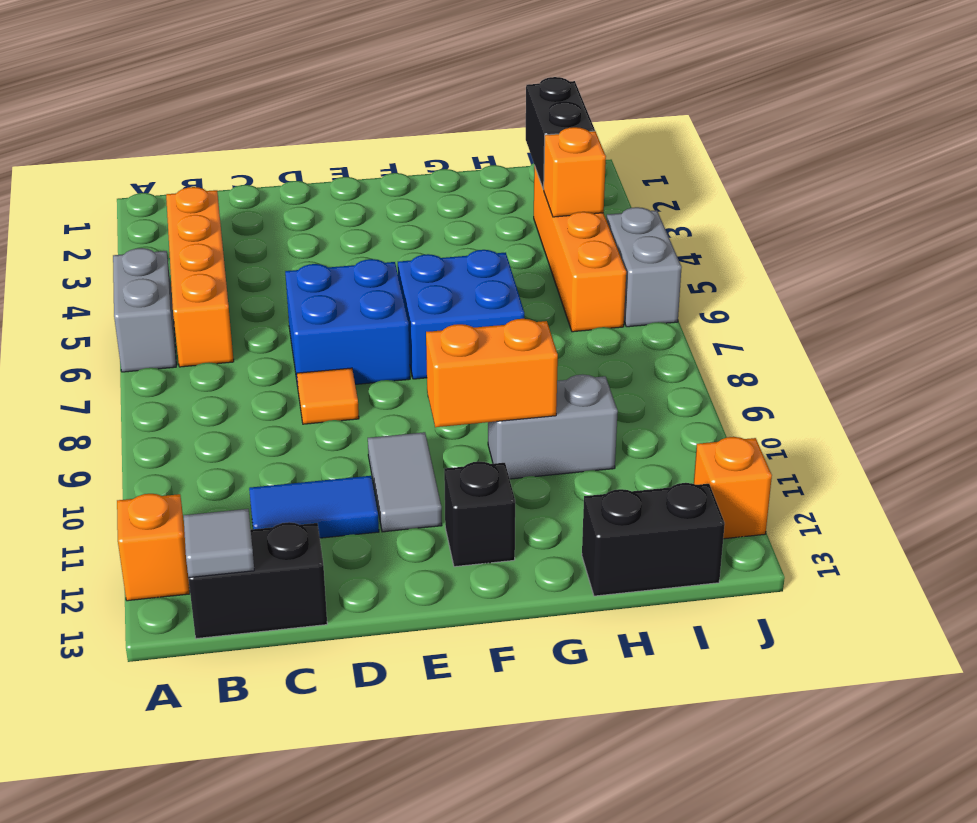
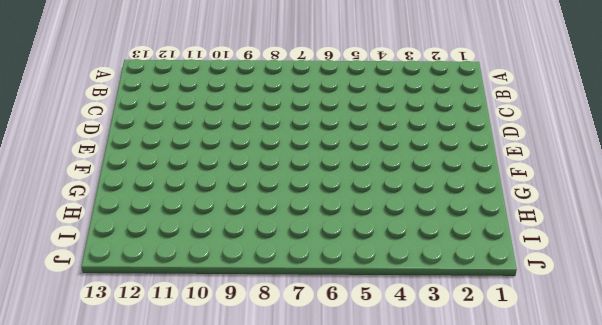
none -> grey 1x2 brick [113,248,176,372]
none -> orange 1x1 brick [117,494,190,601]
none -> orange 1x4 brick [166,187,234,367]

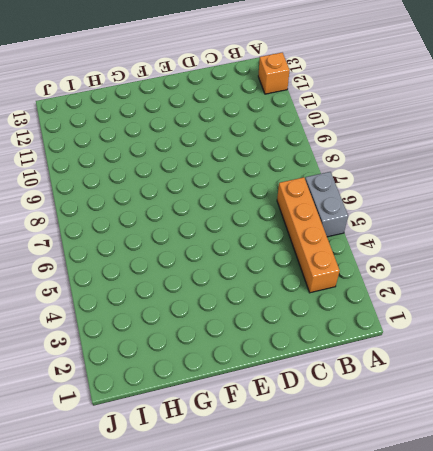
none -> black 1x2 brick [189,522,327,639]
none -> blue 1x2 tile [249,476,379,538]
none -> blue 2x2 brick [285,259,410,386]

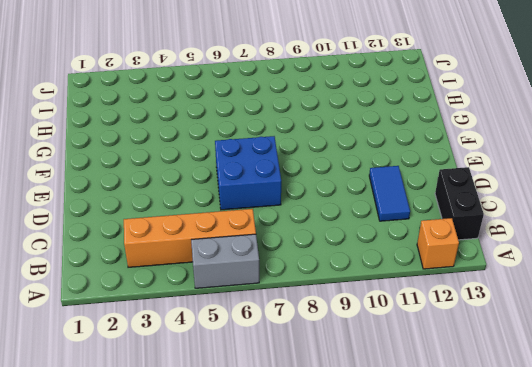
none -> orange 1x1 tile [297,368,359,424]
none -> grey 1x2 tile [368,432,442,532]
none -> blue 2x2 brick [398,250,524,379]

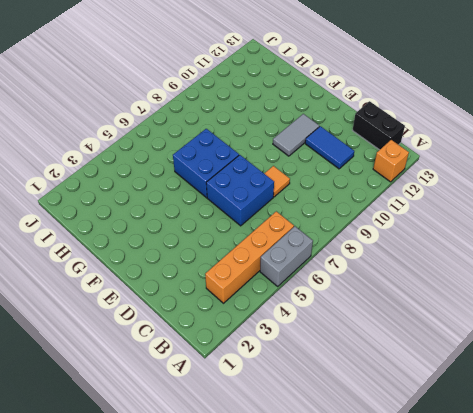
none -> black 1x1 brick [444,462,515,567]
none -> grey 1x2 brick [488,374,618,479]
none -> black 1x2 brick [582,483,725,596]

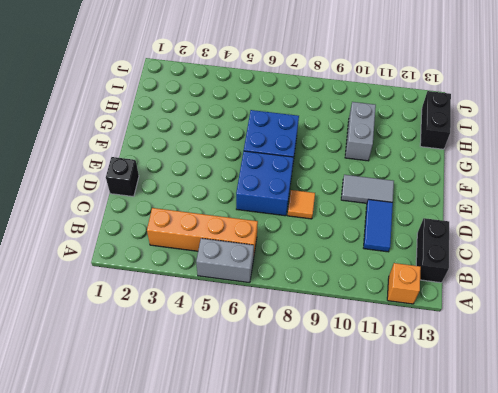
black 1x1 brick [106,157,139,197] -> black 1x1 brick moved to [444,462,515,567]
none -> orange 1x4 brick [534,166,626,332]
none -> grey 1x2 brick [606,207,682,327]
none -> orange 1x1 brick [694,437,772,539]

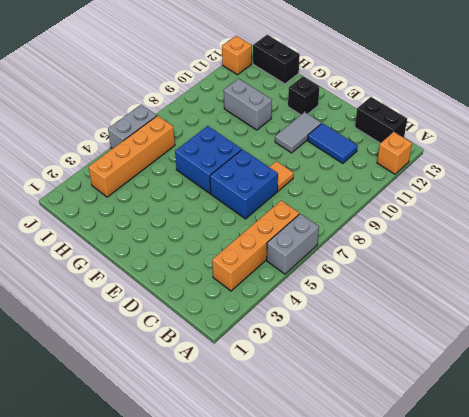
none -> grey 1x1 tile [184,509,254,578]
none -> orange 1x2 brick [426,319,558,427]
none -> black 1x2 brick [526,77,595,189]

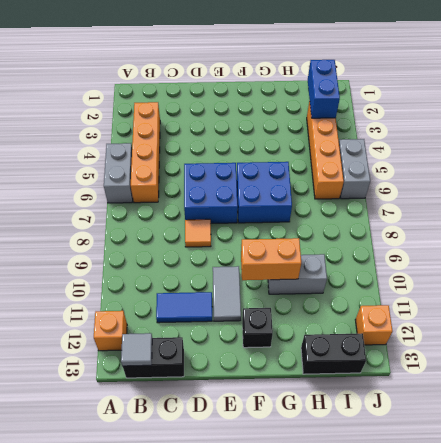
blue 1x2 brick [308,60,340,118] -> black 1x2 brick [526,77,595,189]
none -> orange 1x1 brick [543,127,606,217]

